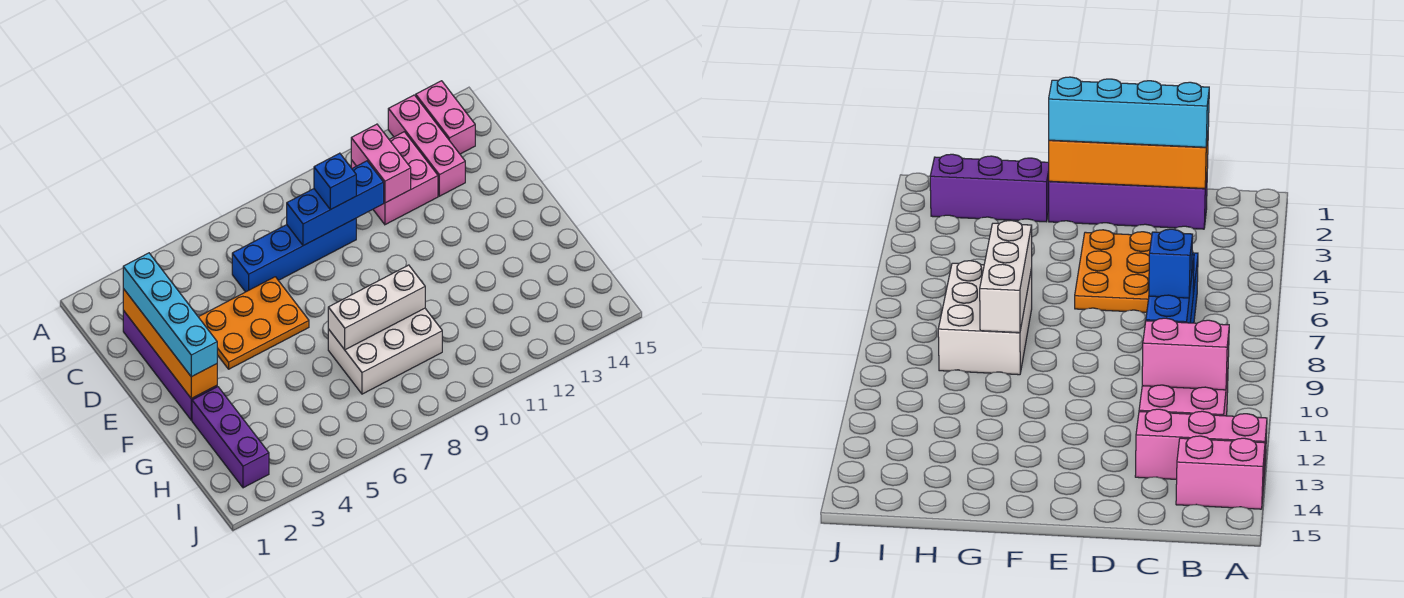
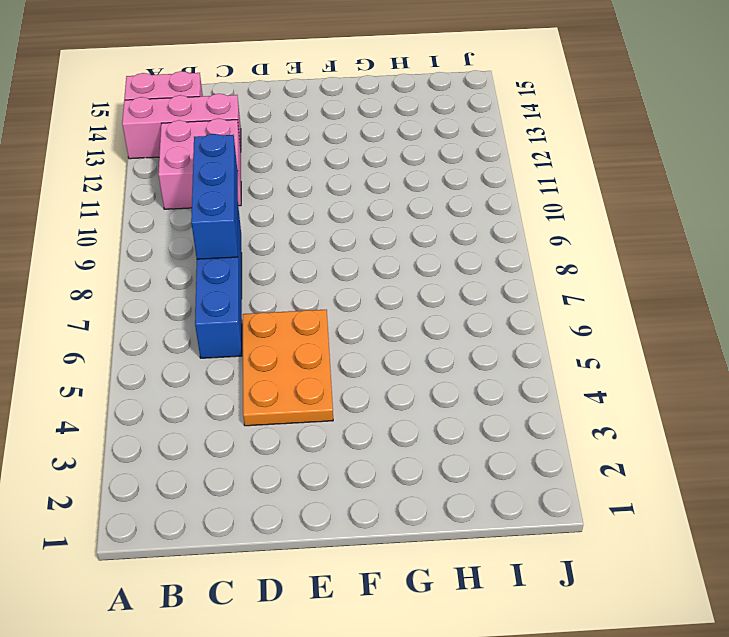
none -> purple 1x4 brick [123,310,217,420]
none -> purple 1x3 brick [192,387,269,488]
none -> white 2x3 brick [328,308,442,394]

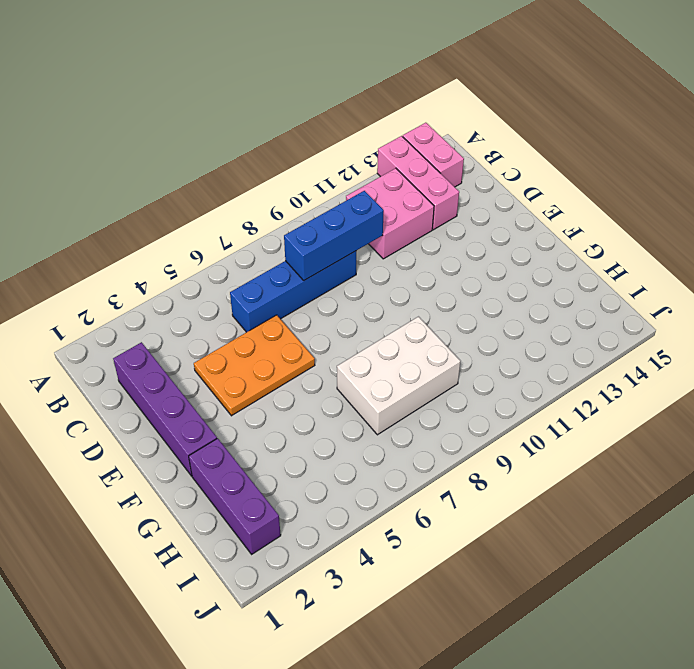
none -> pink 1x2 brick [351,124,411,203]
none -> orange 1x4 brick [123,289,217,399]
none -> white 1x3 brick [328,265,425,350]

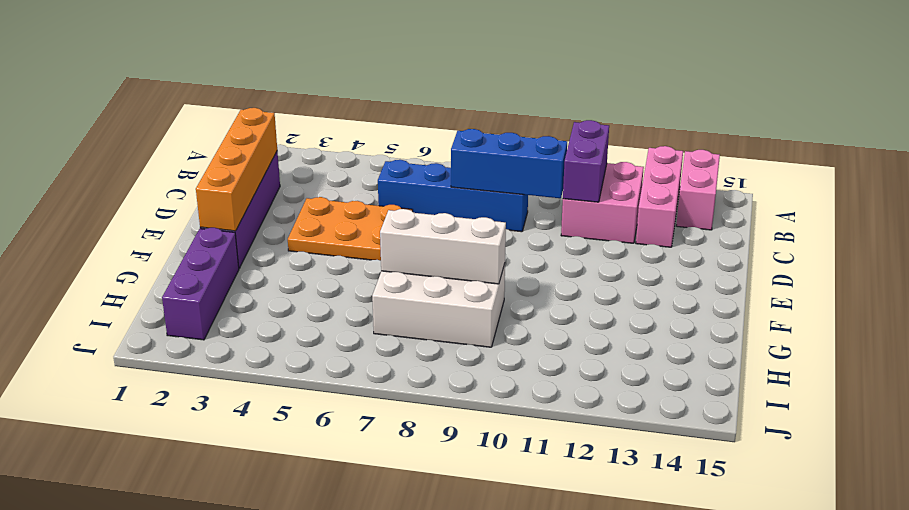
purple 1x2 brick [563,120,609,202] -> pink 1x2 brick [351,124,411,203]
none -> cyan 1x4 brick [123,253,217,377]
none -> blue 1x1 brick [314,153,356,209]

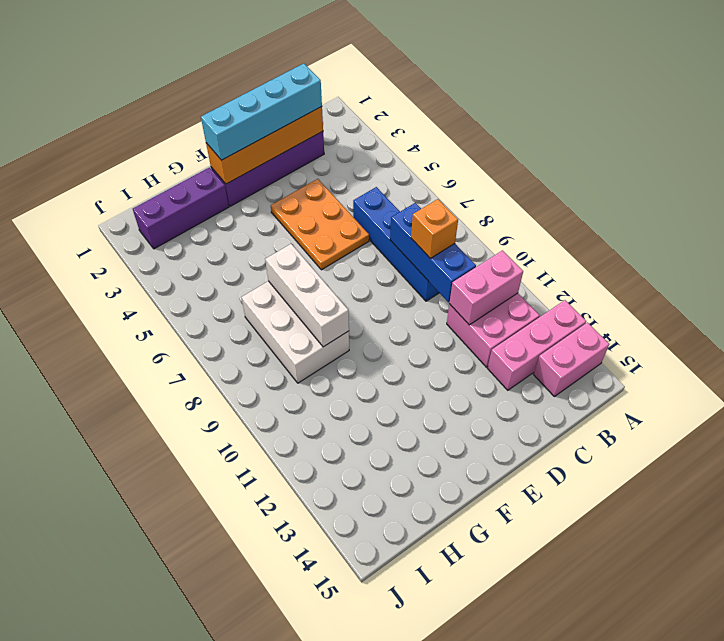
orange 1x1 brick [411,199,458,258] -> blue 1x1 brick [314,153,356,209]

